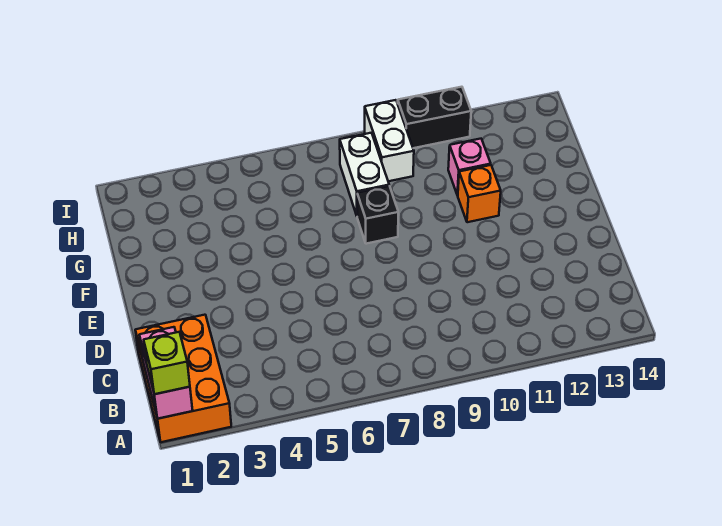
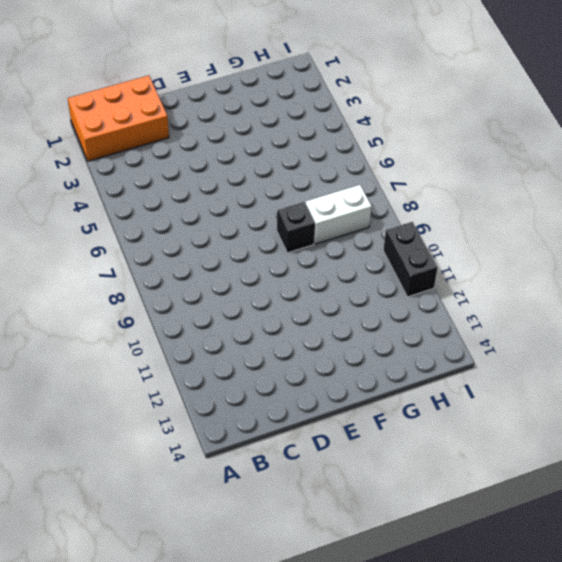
none -> orange 1x1 brick [458,165,501,222]
none -> pink 1x1 brick [448,139,491,195]

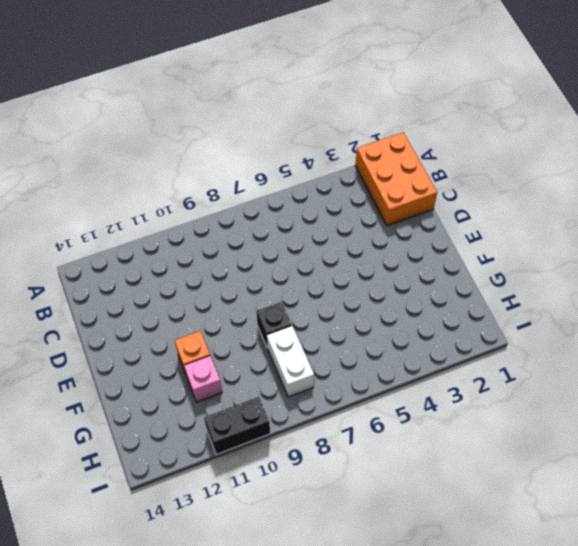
none -> white 1x2 brick [365,100,414,181]
none -> pink 1x2 brick [140,327,193,419]

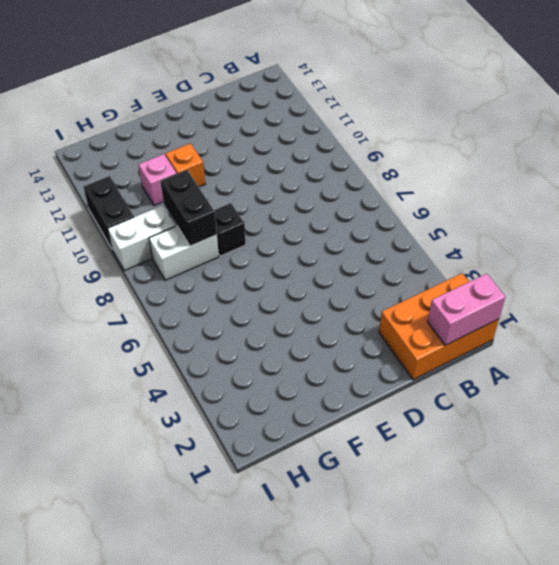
black 1x2 brick [160,170,217,246] -> none
none -> lime 1x1 brick [144,332,190,394]

